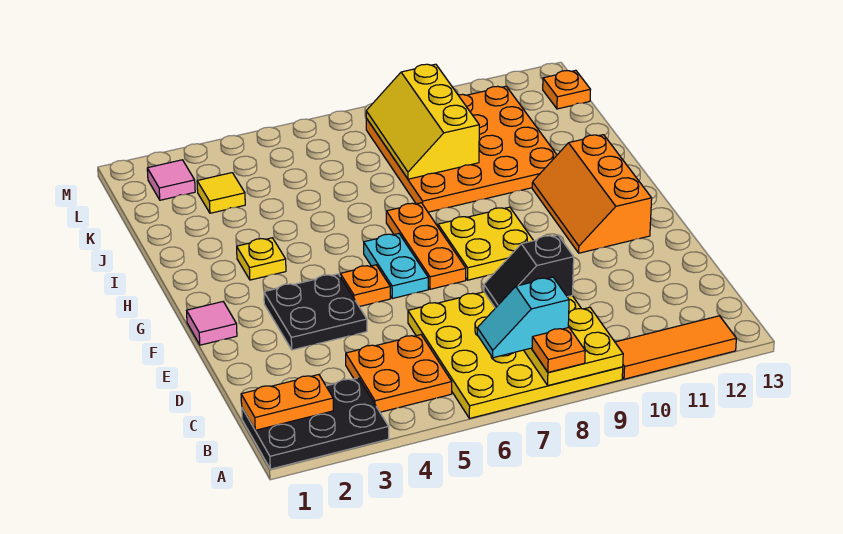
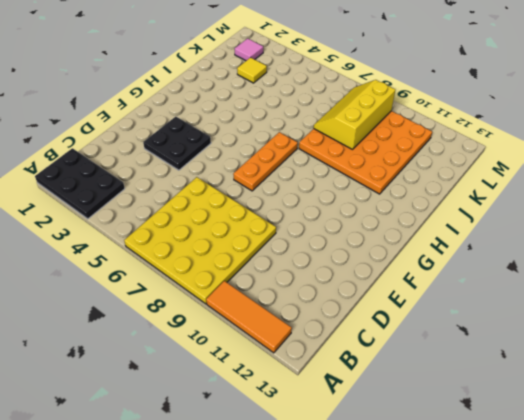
none -> orange 2x2 plate [346,335,452,412]
none -> pink 1x1 tile [187,302,237,345]
none -> orange 1x1 plate [340,265,390,307]

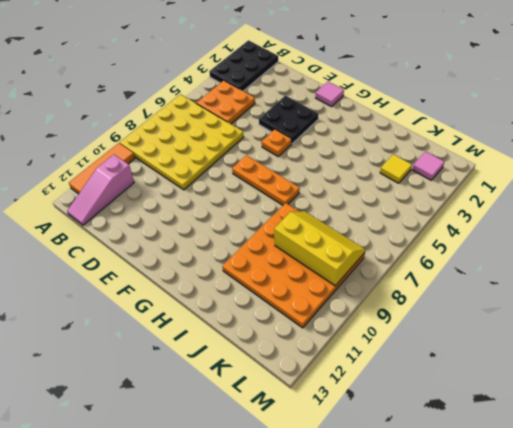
pink 1x3 slope [67,155,134,225] -> none
none -> cyan 1x2 plate [364,234,428,298]
none -> yellow 2x2 plate [438,207,533,280]
none -> orange 2x3 slope [532,135,652,253]

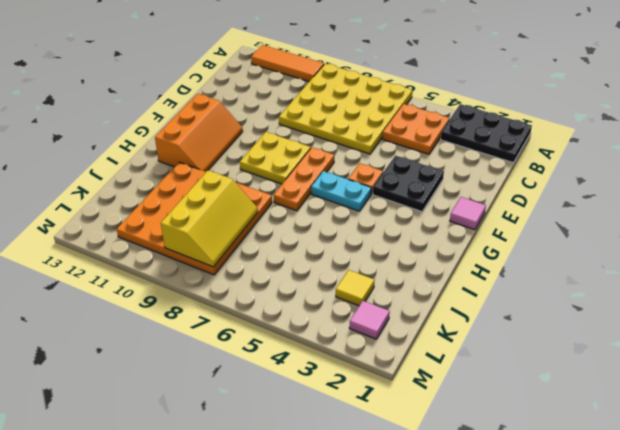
cyan 1x2 plate [311,171,371,211] -> cyan 1x2 plate turned to [364,234,428,298]
none -> yellow 1x1 plate [237,238,286,280]
none -> orange 1x1 plate [543,70,591,109]
none -> yellow 2x2 plate [524,308,623,385]

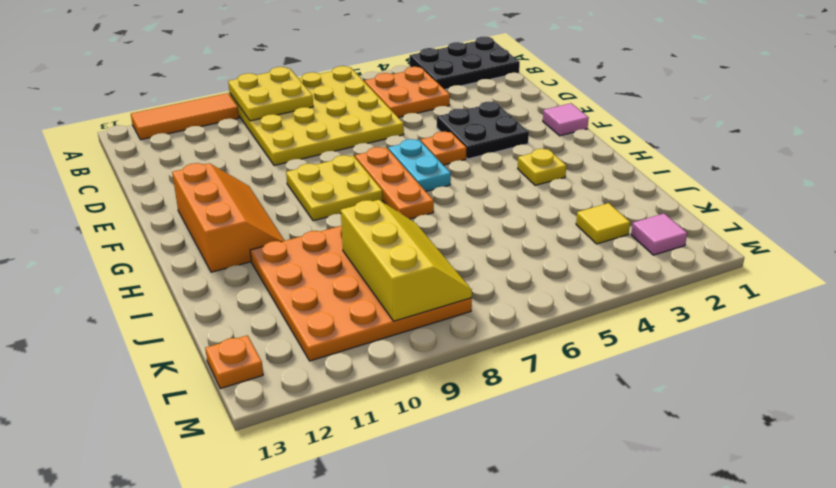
none -> orange 1x2 plate [241,375,333,430]
none -> black 1x2 slope [484,235,574,308]
none -> orange 1x1 plate [532,327,585,372]

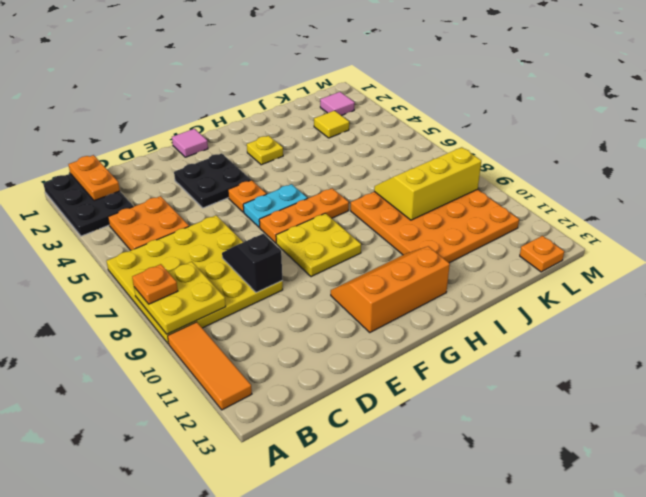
none -> cyan 1x2 slope [477,277,569,358]

